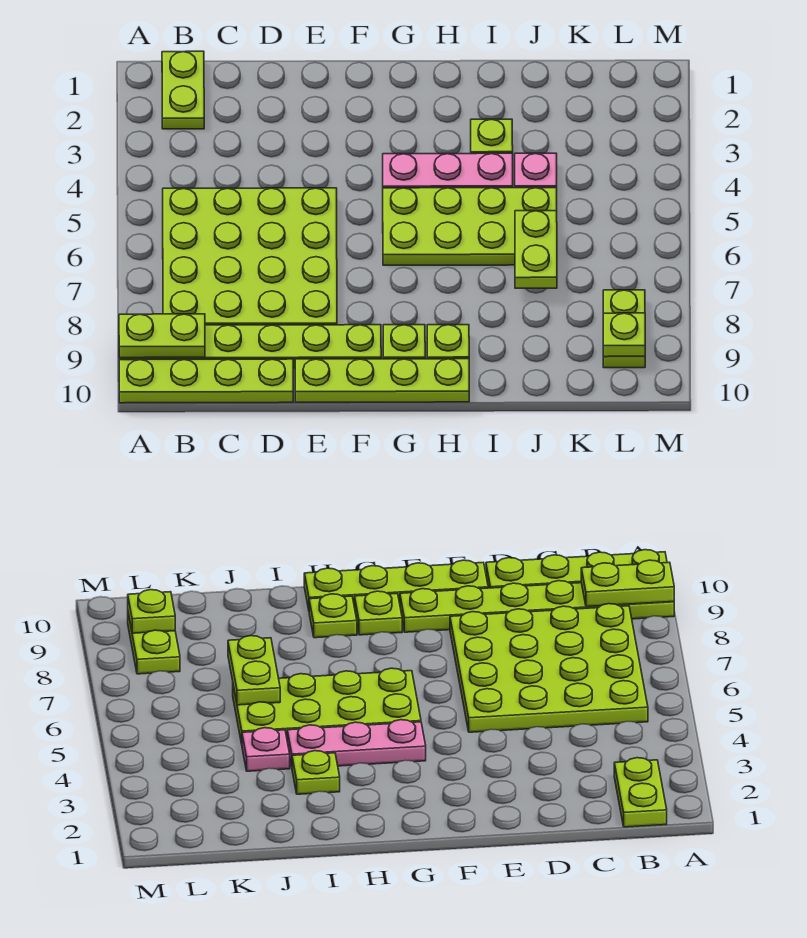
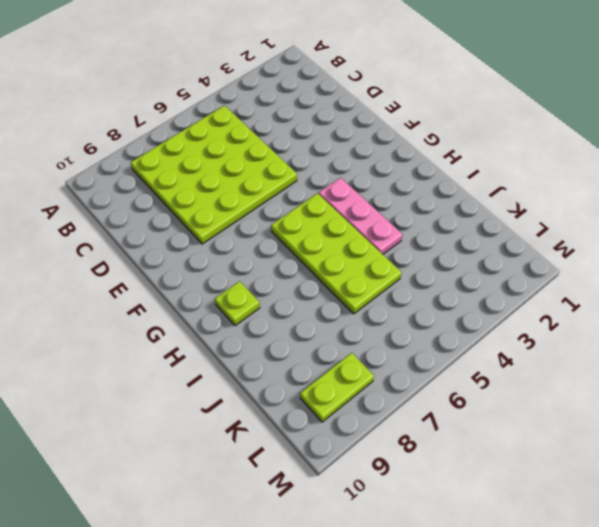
none -> lime 1x6 plate [119,325,381,368]
none -> lime 1x4 plate [119,359,293,403]
none -> lime 1x2 plate [162,51,204,129]

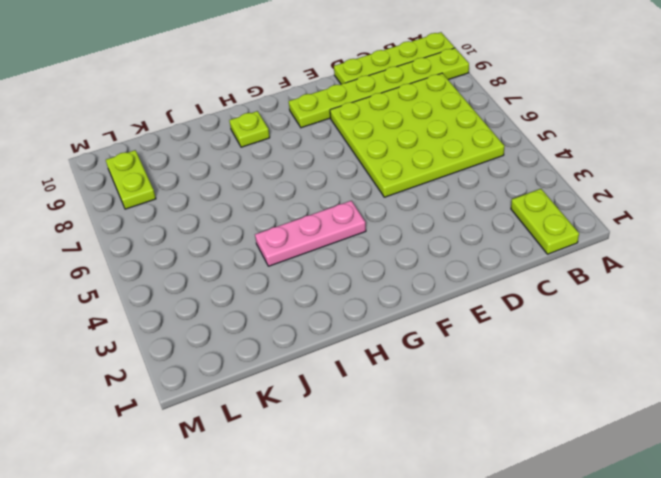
none -> lime 1x4 plate [295,359,469,402]
none -> lime 2x4 plate [383,188,557,265]
none -> lime 1x1 plate [383,325,425,359]

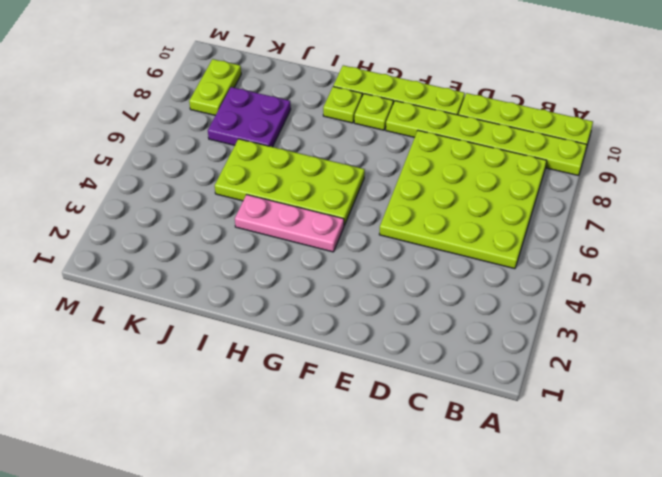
purple 2x2 plate [208,87,291,147] -> none
none -> lime 1x2 plate [162,51,204,129]
none -> lime 1x1 plate [471,119,513,154]
none -> pink 1x1 plate [515,153,557,188]

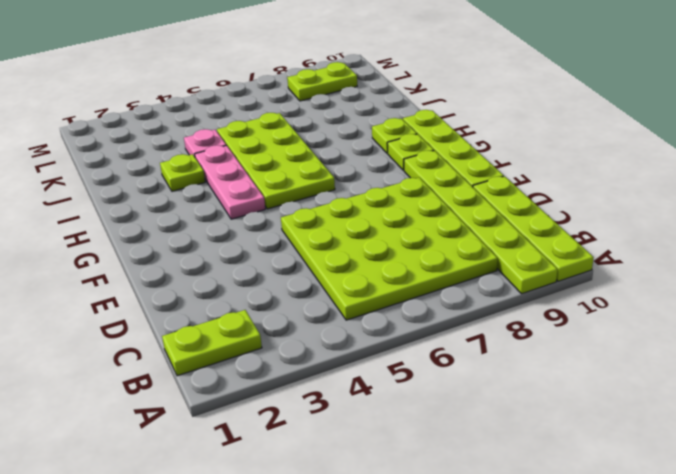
none -> lime 1x2 plate [119,314,205,358]
none -> lime 1x2 plate [515,211,557,288]
none -> lime 1x1 plate [603,313,645,357]

